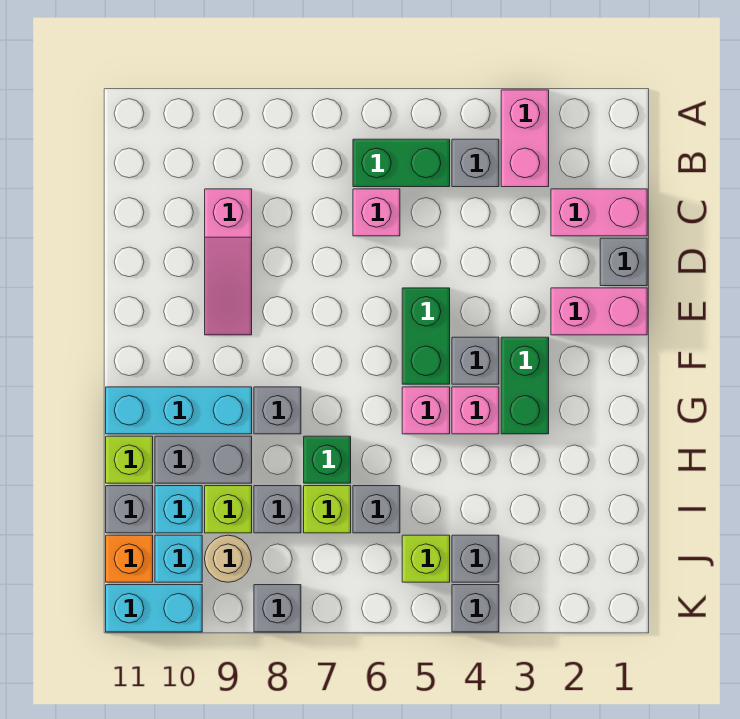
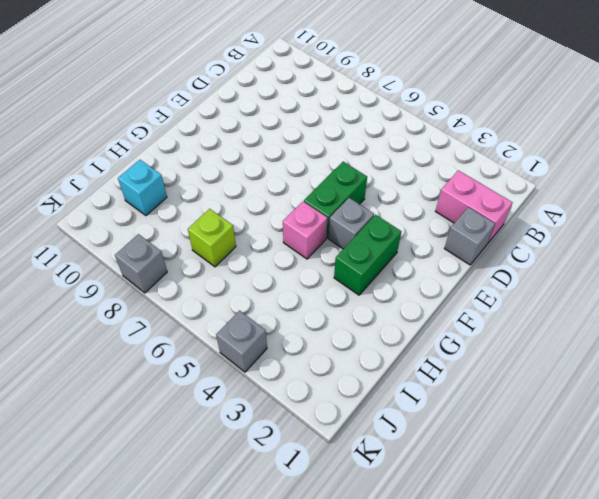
none -> pink 1x2 brick [501,90,549,187]
none -> grey 1x1 brick [452,139,499,187]
none -> green 1x2 brick [353,139,450,187]
none -> pink 1x1 brick [353,189,400,236]

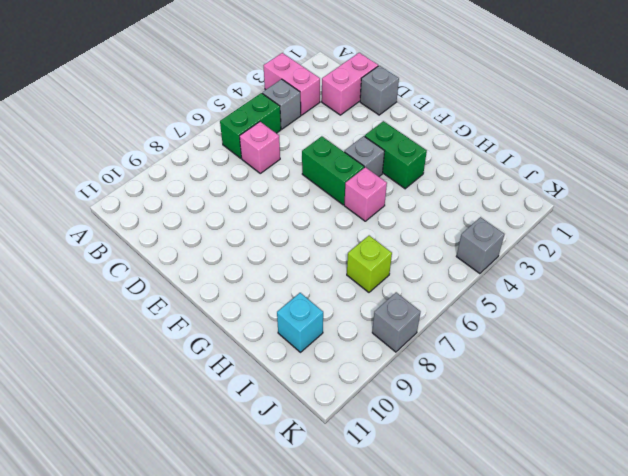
none -> pink 1x3 slope [205,189,252,335]
none -> pink 1x2 brick [551,288,647,335]
none -> pink 1x1 brick [452,387,499,434]
none -> grey 1x1 brick [254,387,301,434]

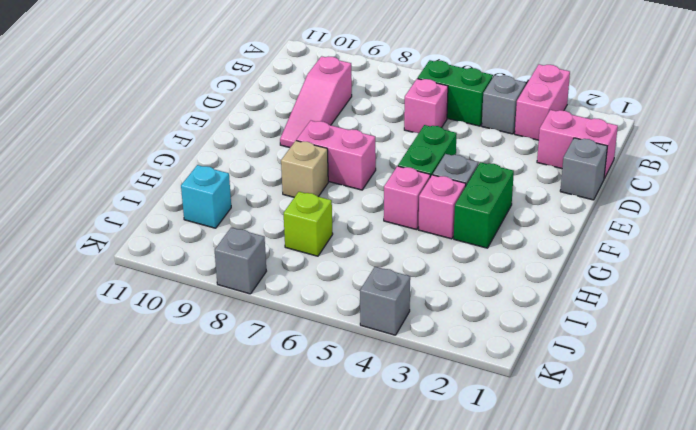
pink 1x2 brick [296,121,376,190] -> pink 1x2 brick moved to [551,288,647,335]
tan 1x1 brick [281,141,328,197] -> grey 1x1 brick [254,387,301,434]
none -> cyan 1x3 brick [106,387,252,434]
none -> green 1x1 brick [304,436,351,483]
none -> grey 1x2 brick [155,436,252,483]
none -> lime 1x1 brick [106,436,153,483]

